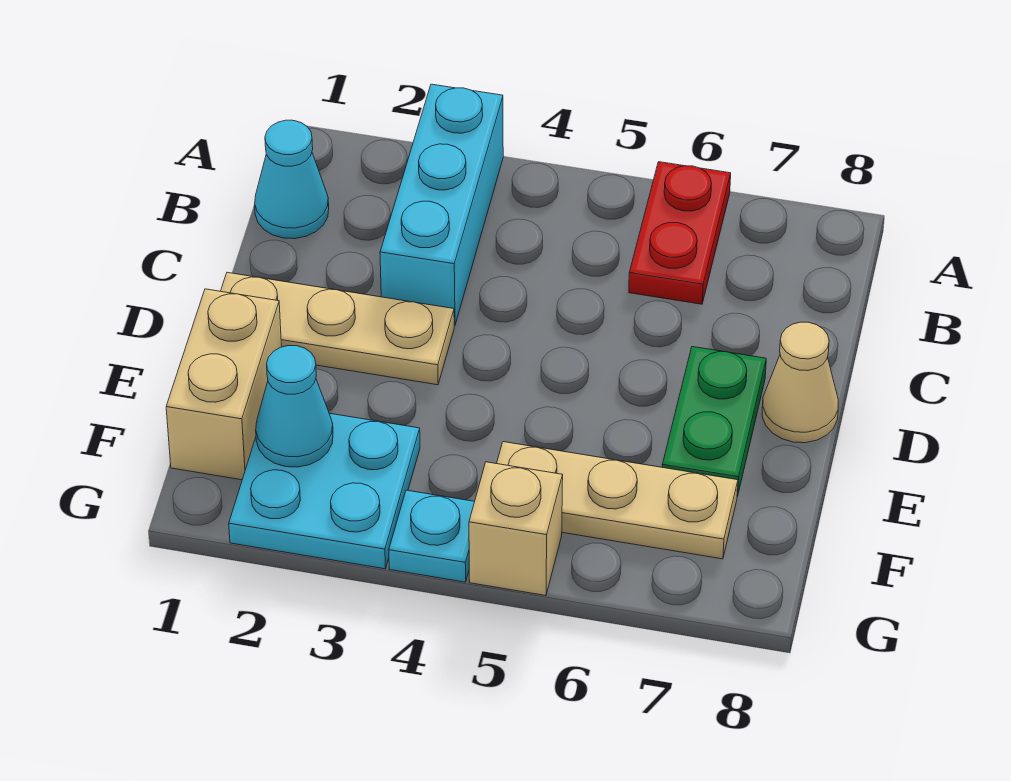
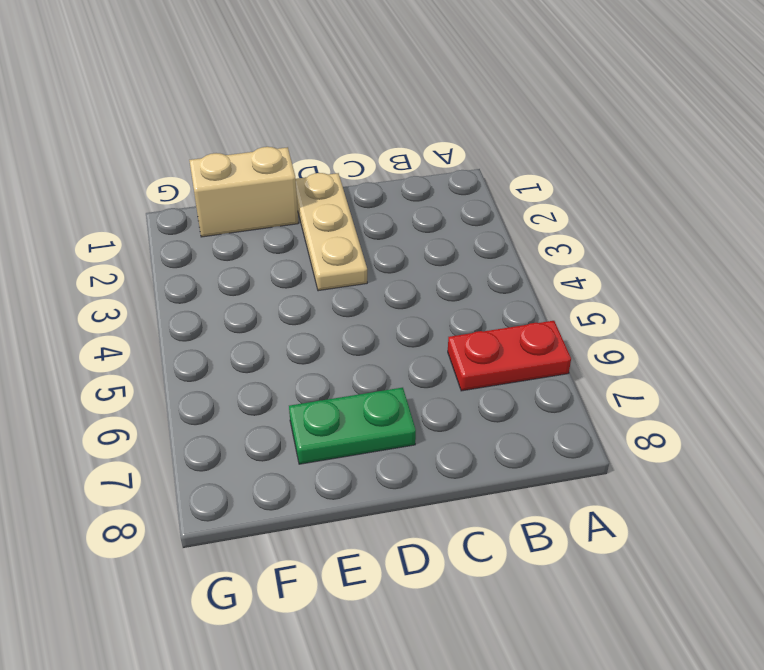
none -> cyan 1x3 brick [380,84,503,326]
none -> cyan 1x1 cone [255,120,329,239]
none -> tan 1x1 cone [762,322,838,443]

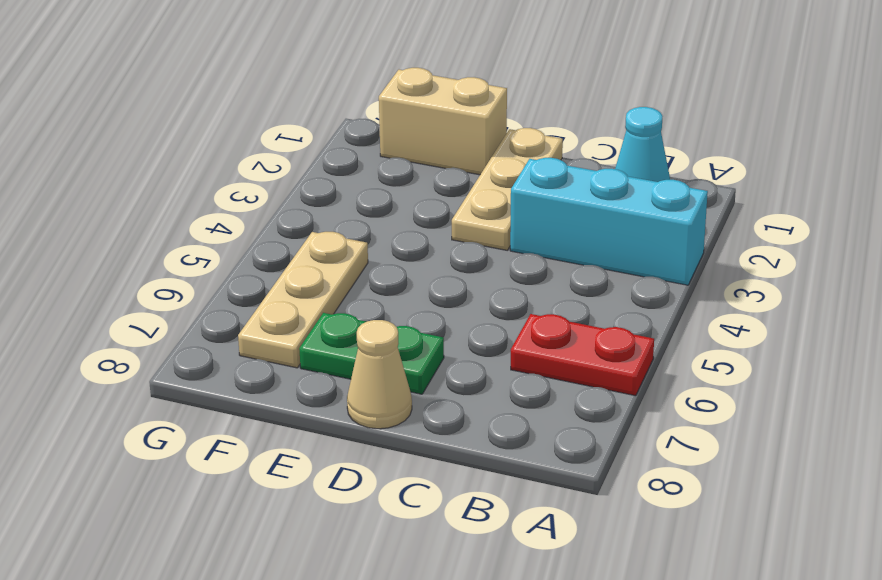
none -> cyan 2x2 plate [229,413,420,569]
none -> cyan 1x1 plate [389,490,475,582]
none -> tan 1x1 brick [469,462,563,596]

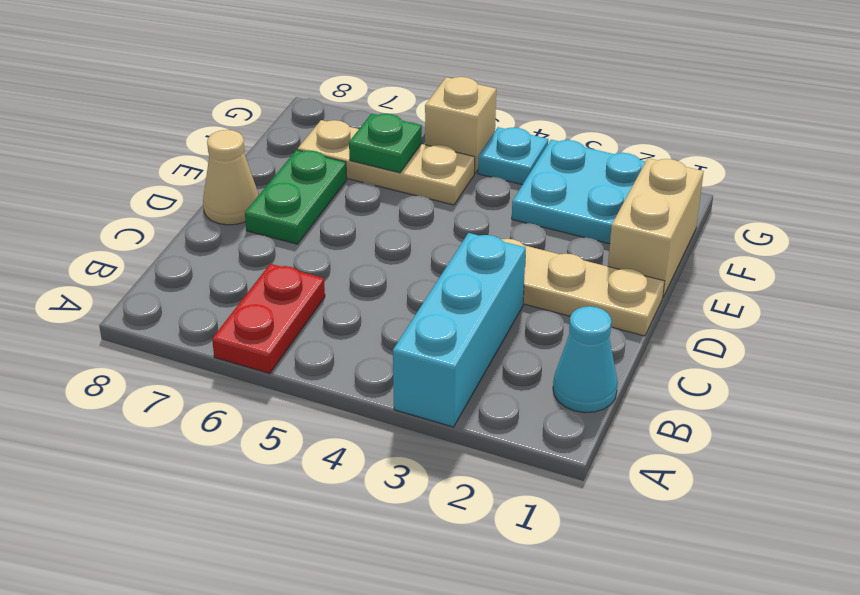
green 1x1 plate [349,113,422,173] -> none
none -> cyan 1x1 cone [256,346,333,467]

